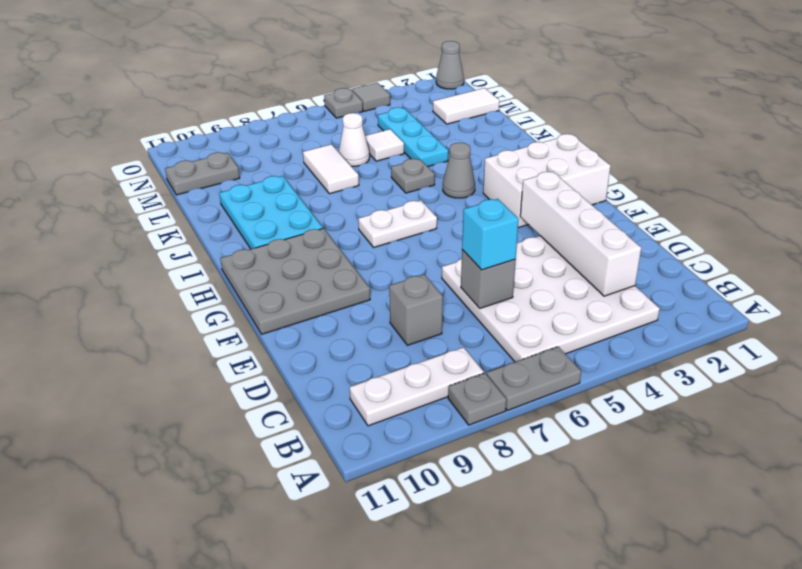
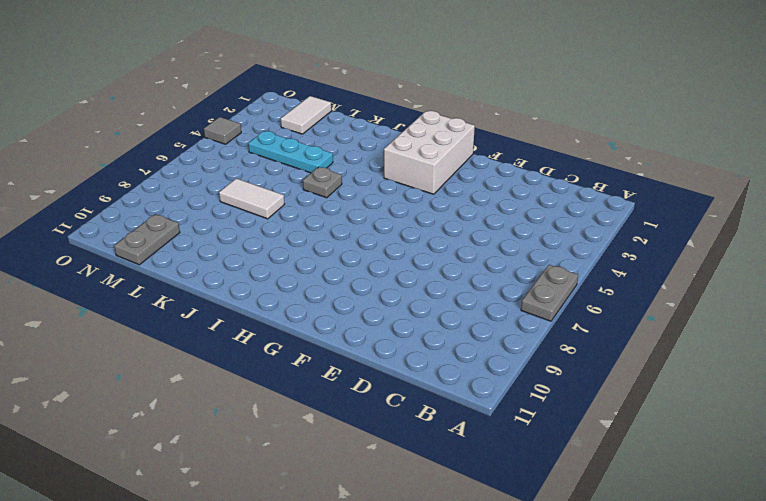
none -> grey 1x1 plate [448,373,506,425]
none -> white 4x4 plate [442,236,660,362]
none -> white 1x3 plate [350,347,484,426]

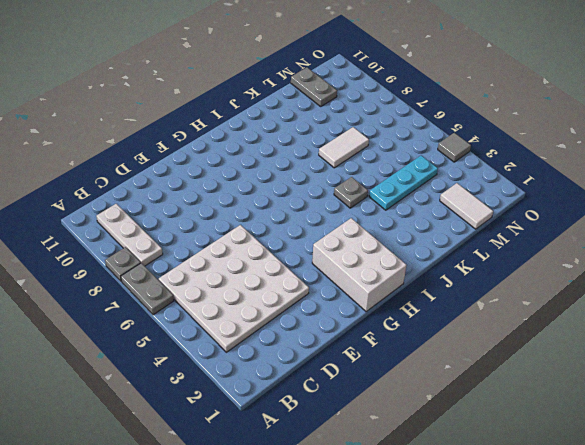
none -> grey 1x1 brick [389,275,443,345]
none -> grey 3x3 plate [220,228,370,334]
none -> white 1x2 plate [358,200,437,247]

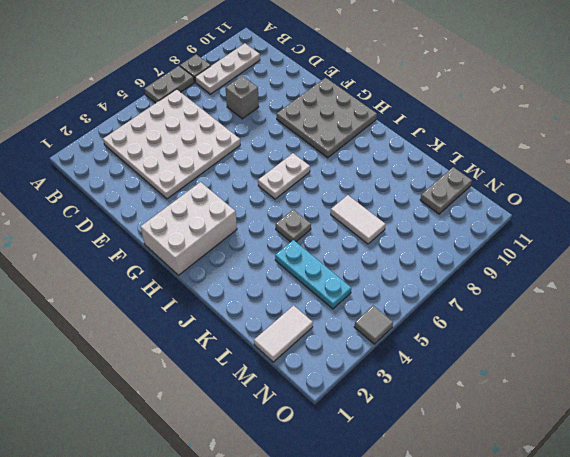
none -> grey 1x1 cone [443,143,475,198]
none -> cyan 2x3 plate [219,176,323,249]
none -> white 1x1 tile [365,129,404,161]

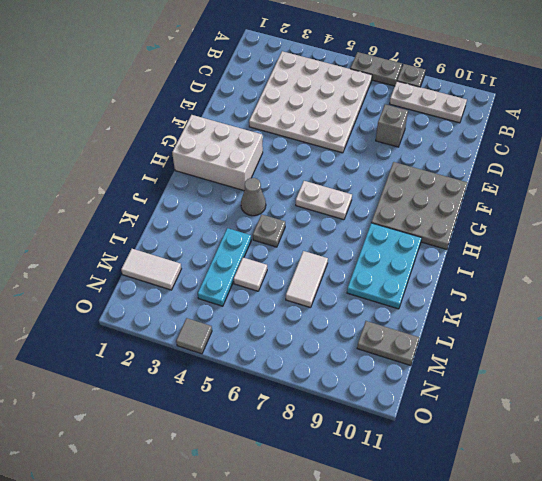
none -> white 1x1 cone [339,113,369,166]
none -> grey 1x1 cone [436,41,464,89]
none -> grey 1x1 plate [324,88,363,118]

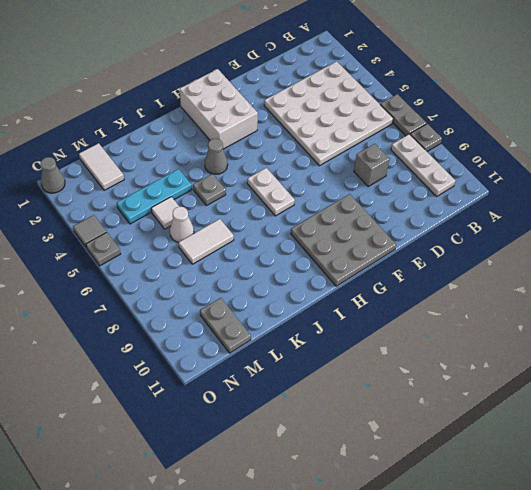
none -> cyan 2x3 plate [219,176,323,249]
none -> white 1x4 brick [520,172,641,296]
none -> grey 1x1 brick [461,250,516,308]

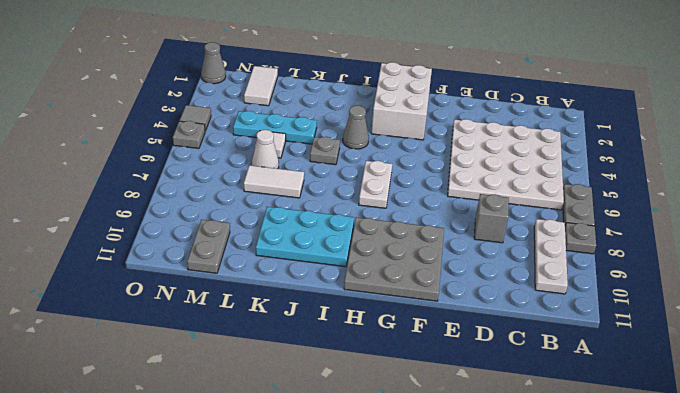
none -> white 1x4 brick [520,172,641,296]
none -> grey 1x1 brick [461,250,516,308]
none -> cyan 1x1 brick [462,199,519,270]

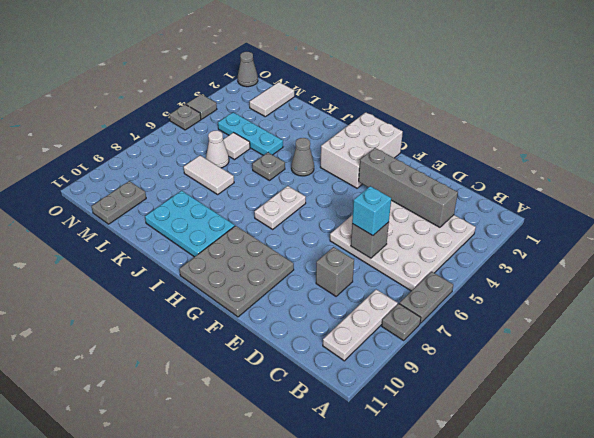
grey 1x4 brick [359,148,458,227] -> white 1x4 brick [520,172,641,296]

